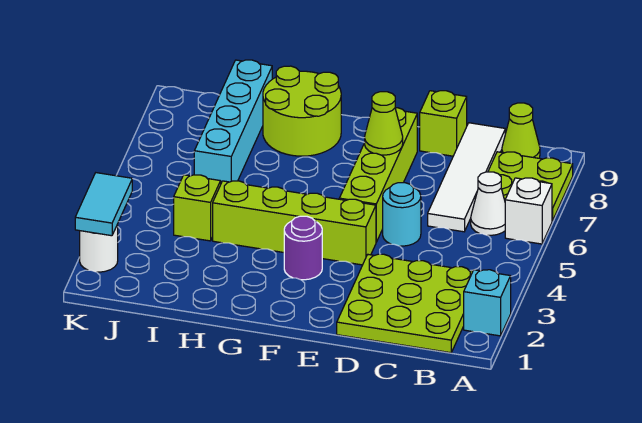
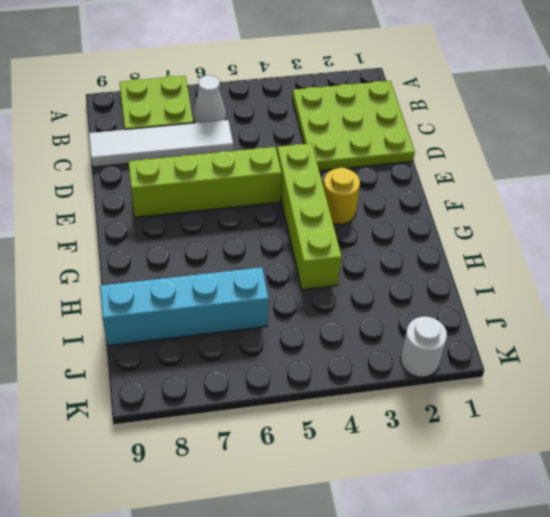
yellow 1x1 round brick [323,168,360,224] -> purple 1x1 round brick [284,216,322,280]
none -> cyan 1x1 brick [464,270,511,336]
none -> white 1x1 brick [505,178,552,244]
none -> lime 1x1 cone [502,103,540,158]

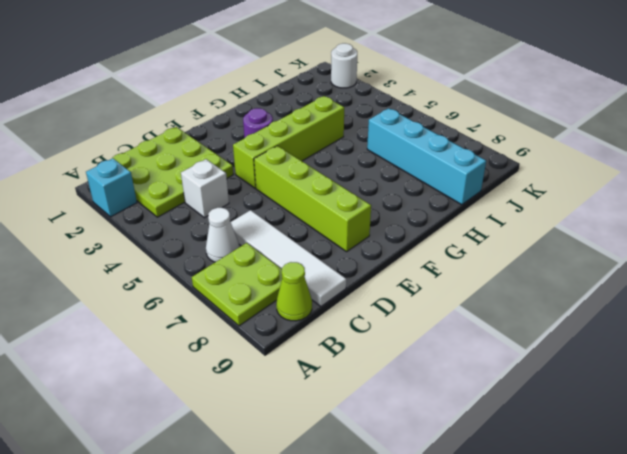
white 1x1 brick [181,159,229,218] -> white 1x1 brick moved to [505,178,552,244]
none -> cyan 1x1 round brick [383,183,421,246]
none -> lime 1x1 brick [420,91,467,156]
none -> lime 2x2 round brick [263,66,341,156]

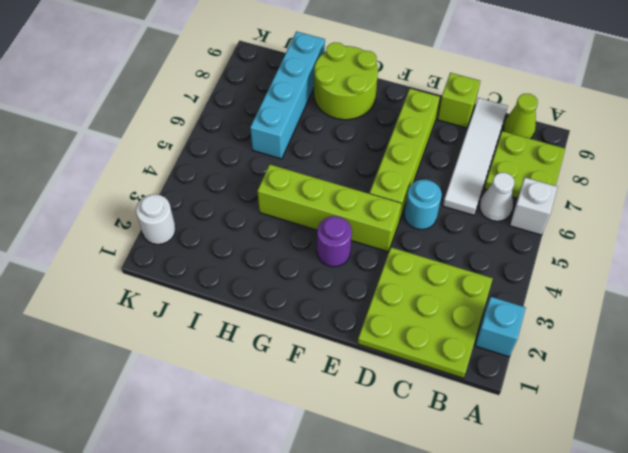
none -> lime 1x1 brick [174,175,221,241]
none -> lime 1x1 cone [365,92,403,155]
none -> cyan 1x2 tile [75,173,132,236]

